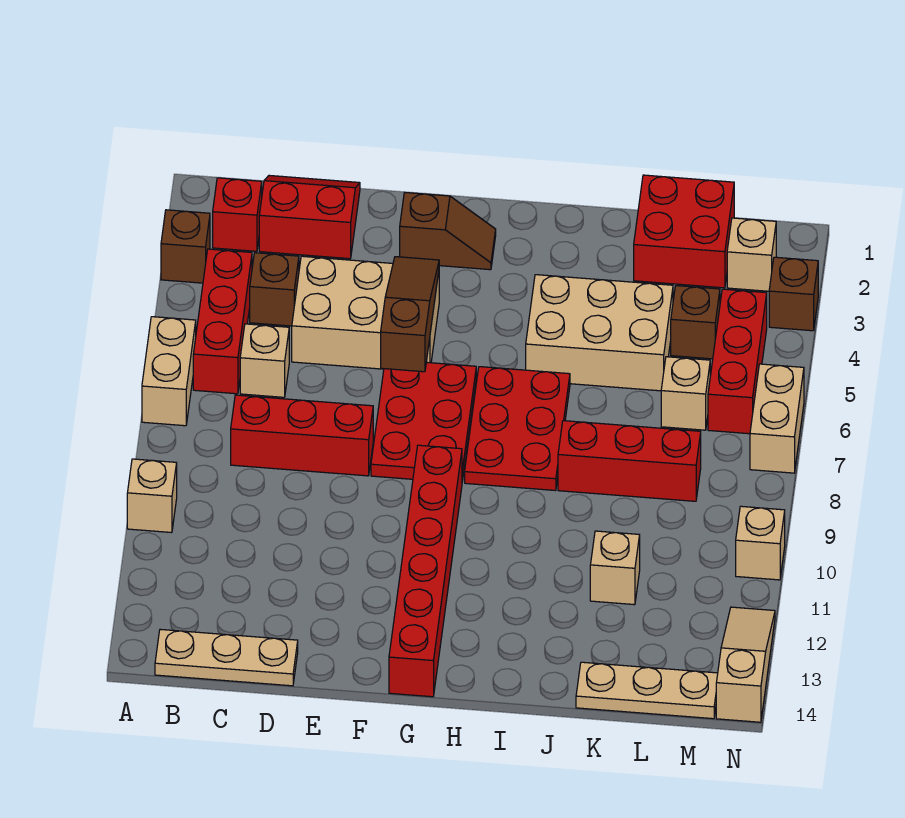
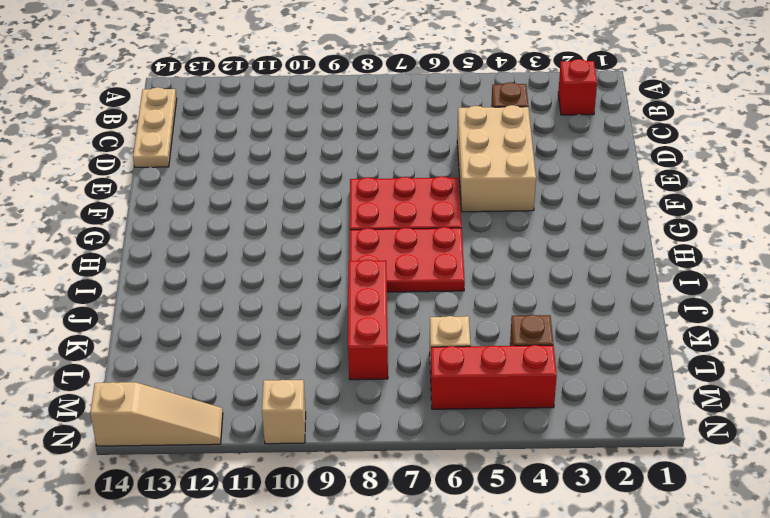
none -> brown 1x1 brick [161,210,210,283]
none -> tan 1x2 brick [142,317,196,426]
none -> tan 1x1 brick [127,459,177,533]

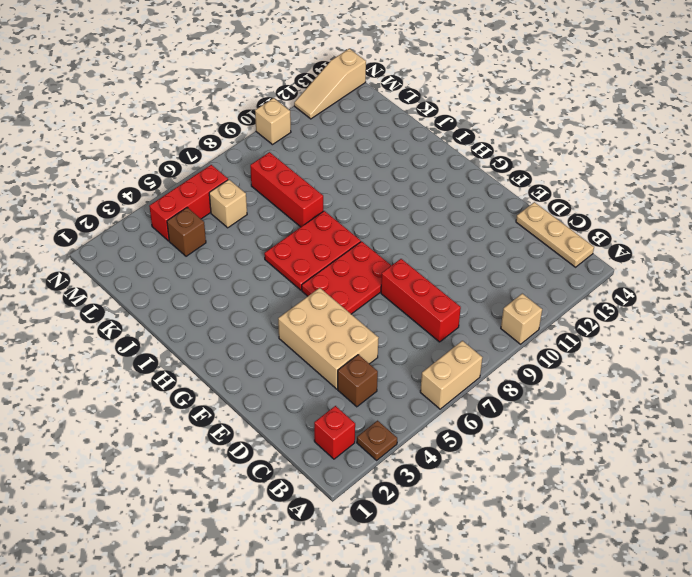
brown 1x1 plate [357,421,397,460] -> brown 1x1 brick [161,210,210,283]
none -> red 1x3 brick [193,249,252,394]
none -> red 2x2 slope [259,175,360,259]
none -> tan 1x1 brick [240,324,289,397]

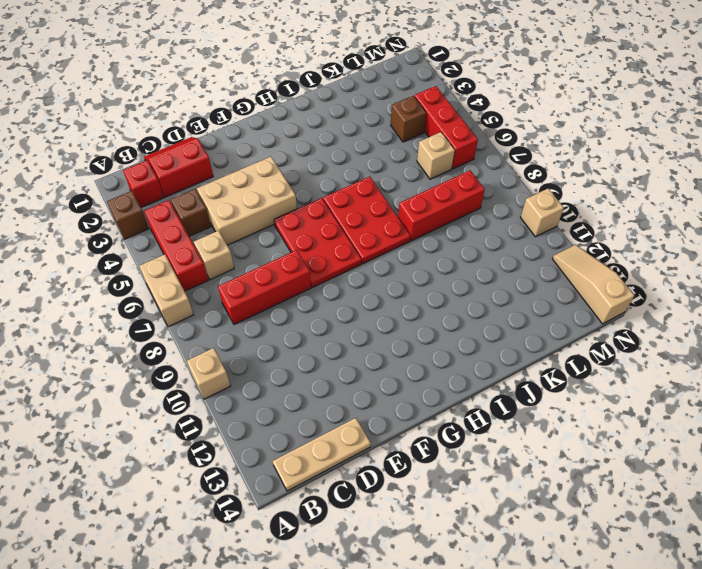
none -> brown 1x2 slope [400,193,496,270]
none -> red 1x6 brick [389,445,462,697]
none -> tan 2x3 brick [526,275,673,391]

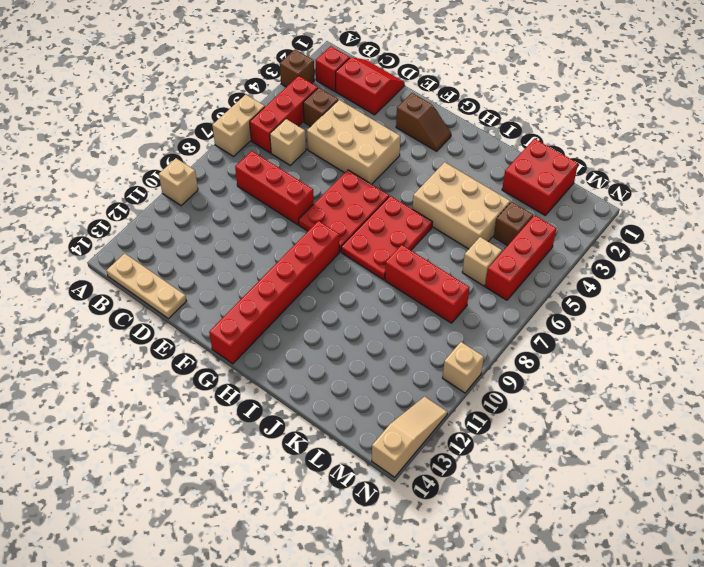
none -> tan 1x1 brick [590,531,640,605]
none -> tan 1x3 plate [576,662,718,719]
none -> tan 1x1 brick [727,218,776,291]

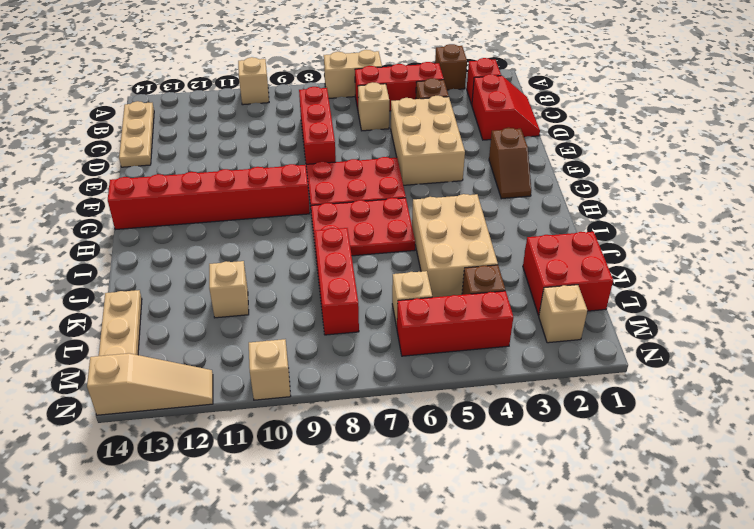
none -> brown 1x1 brick [769,257,818,331]
none -> tan 1x2 brick [750,364,804,473]
none -> brown 1x3 slope [381,257,439,372]

